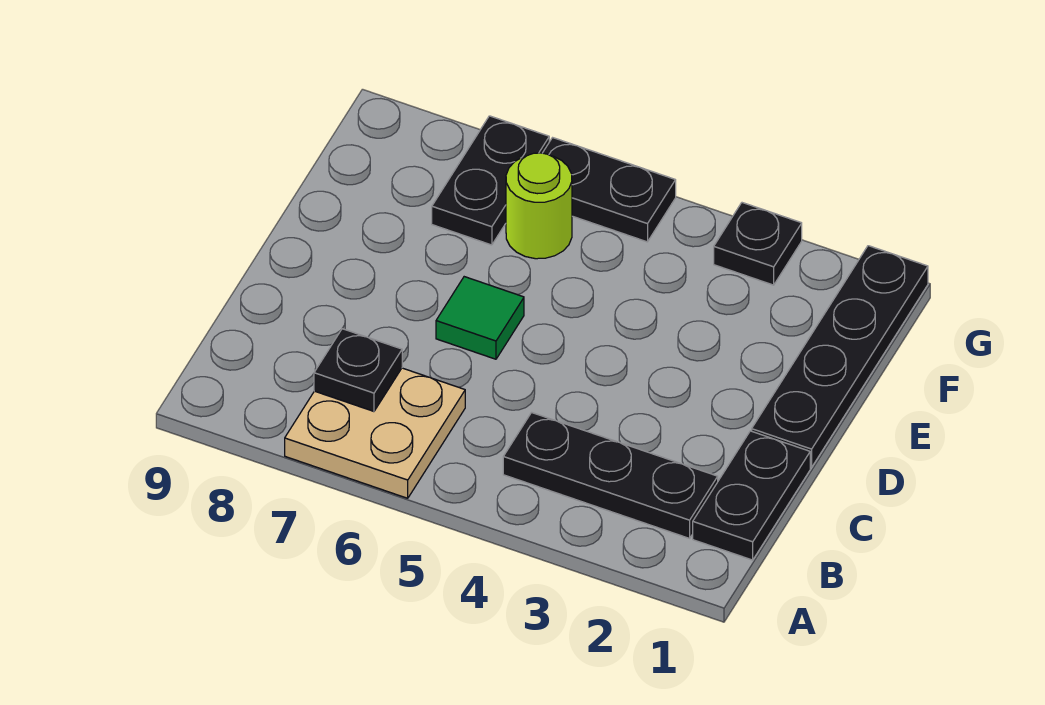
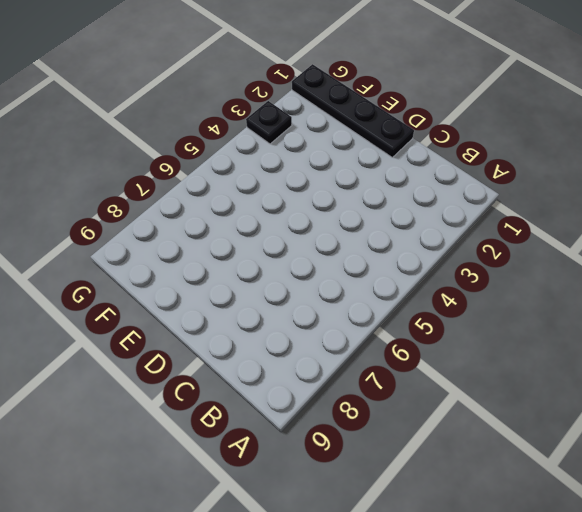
none -> tan 2x2 plate [285,368,465,498]
none -> black 1x2 plate [693,431,810,560]

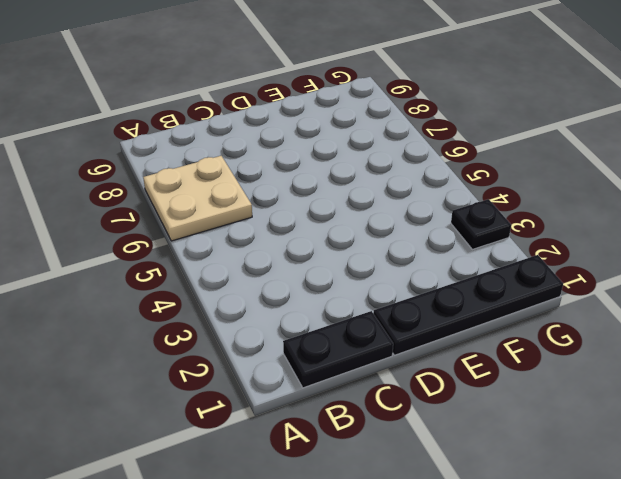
none -> black 1x3 plate [503,412,718,538]
none -> green 1x1 tile [436,277,524,359]

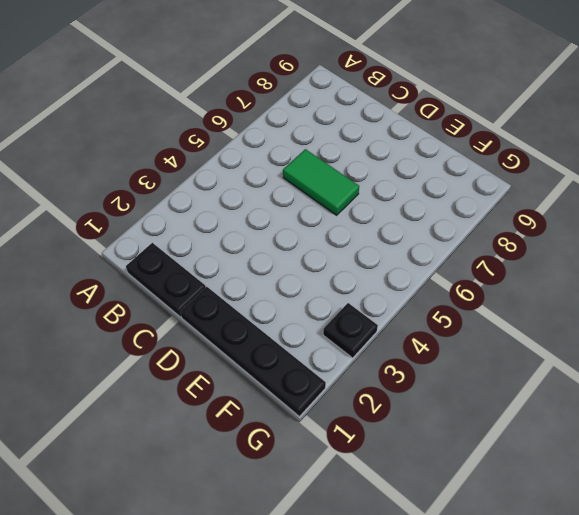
green 1x2 tile [283,149,359,215] -> green 1x1 tile [436,277,524,359]
none -> tan 2x2 plate [285,368,465,498]
none -> black 1x3 plate [503,412,718,538]

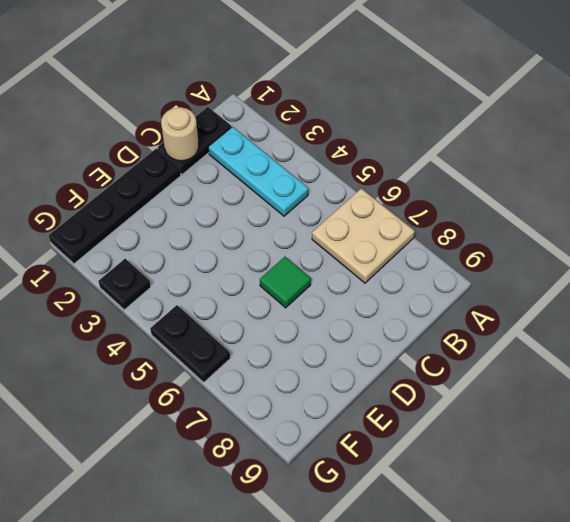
cyan 1x3 plate [208,127,308,216] -> black 1x3 plate [503,412,718,538]
tan 1x1 round brick [161,107,199,161] -> none
none -> lime 1x1 round brick [506,153,572,259]
none -> black 1x2 plate [432,116,549,245]

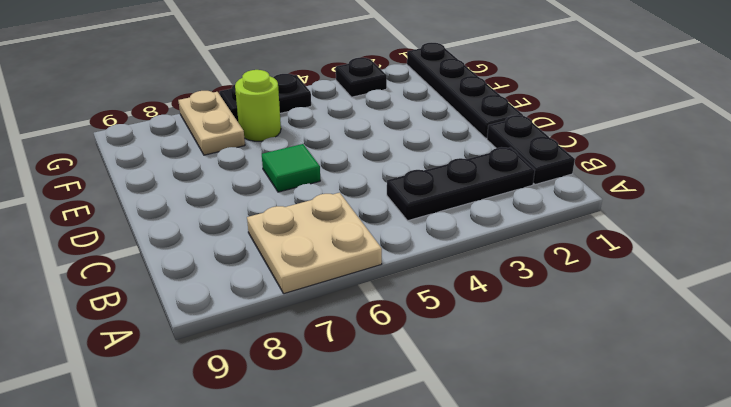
tan 1x2 plate [178,91,245,155] -> black 1x2 plate [432,116,549,245]
none -> black 1x1 plate [314,329,402,411]

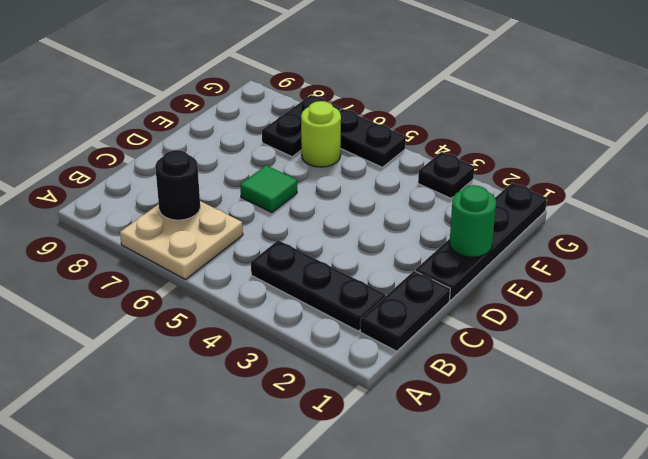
black 1x1 round brick [155,150,200,220] -> black 1x1 plate [314,329,402,411]
green 1x1 round brick [450,185,496,257] -> none

